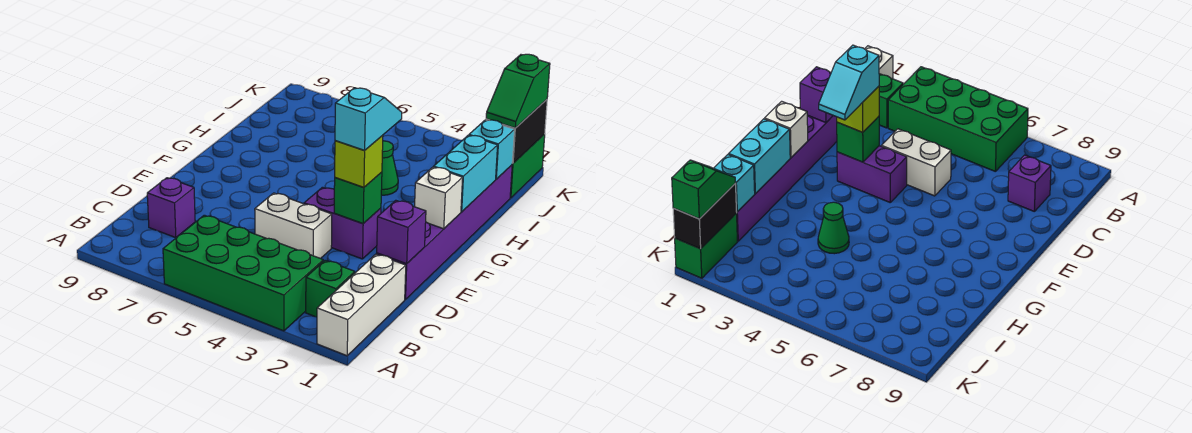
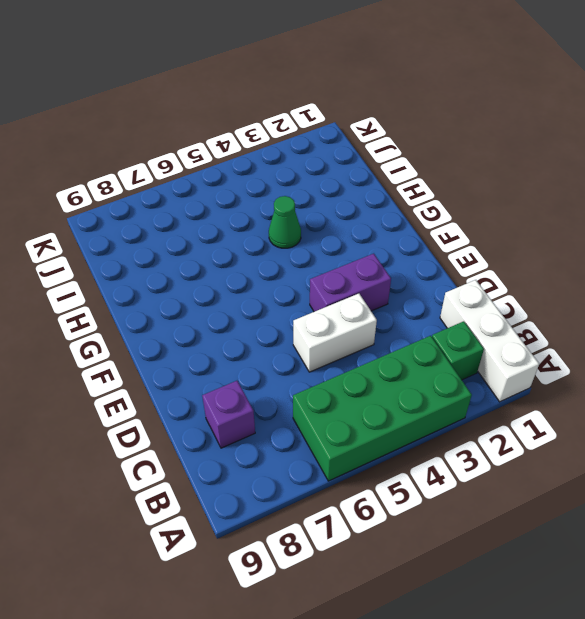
none -> purple 1x6 brick [377,165,512,300]
none -> green 1x2 brick [510,134,545,198]
none -> purple 1x1 brick [377,200,426,264]

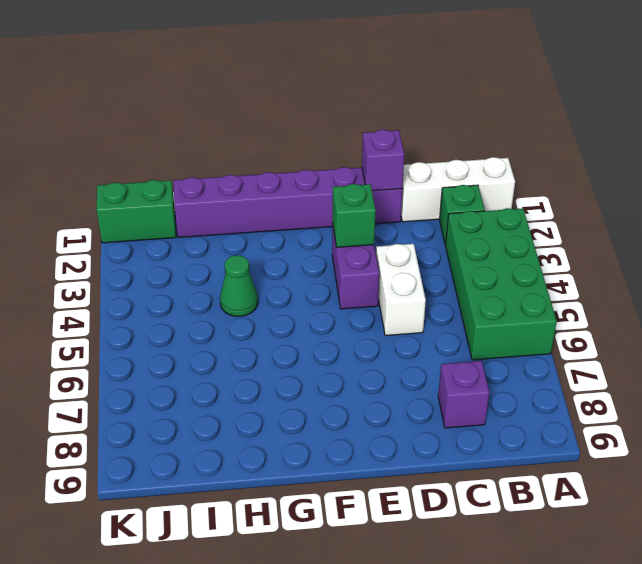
none -> white 1x1 brick [415,167,463,229]
none -> cyan 1x2 brick [434,135,498,212]
none -> cyan 1x1 brick [469,120,514,179]

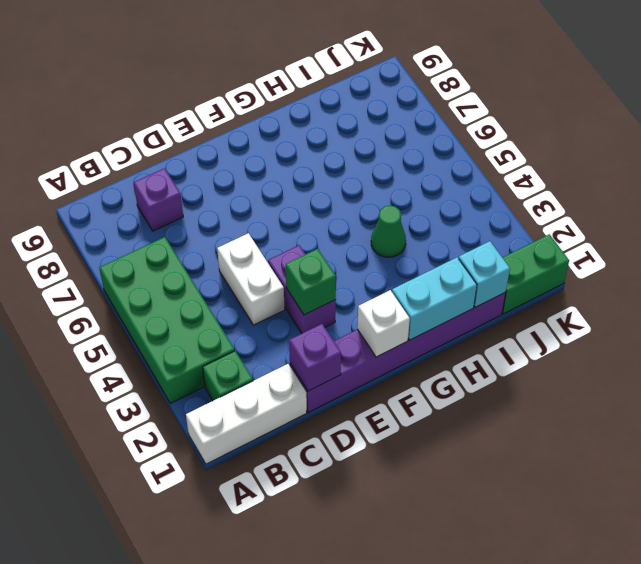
none -> black 1x2 brick [486,99,547,163]
none -> lime 1x1 brick [335,135,383,188]
none -> green 1x2 slope [486,54,550,128]

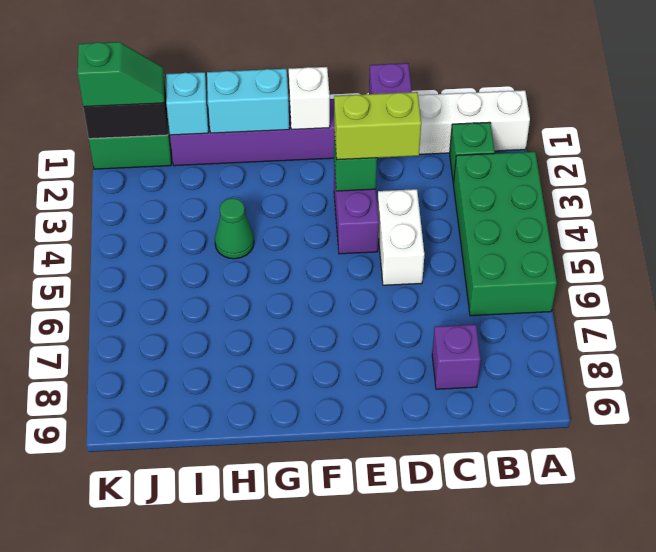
lime 1x2 brick [334,92,421,160] -> lime 1x1 brick [335,135,383,188]
none -> cyan 1x2 slope [335,88,402,151]

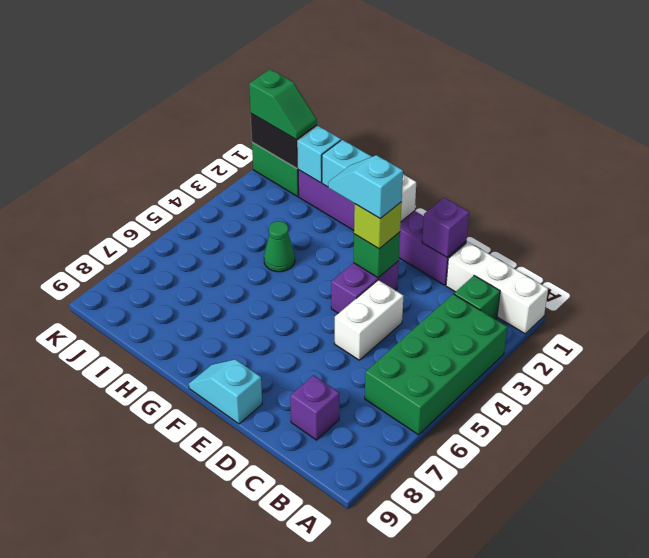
cyan 1x2 slope [189,359,262,424] -> none

